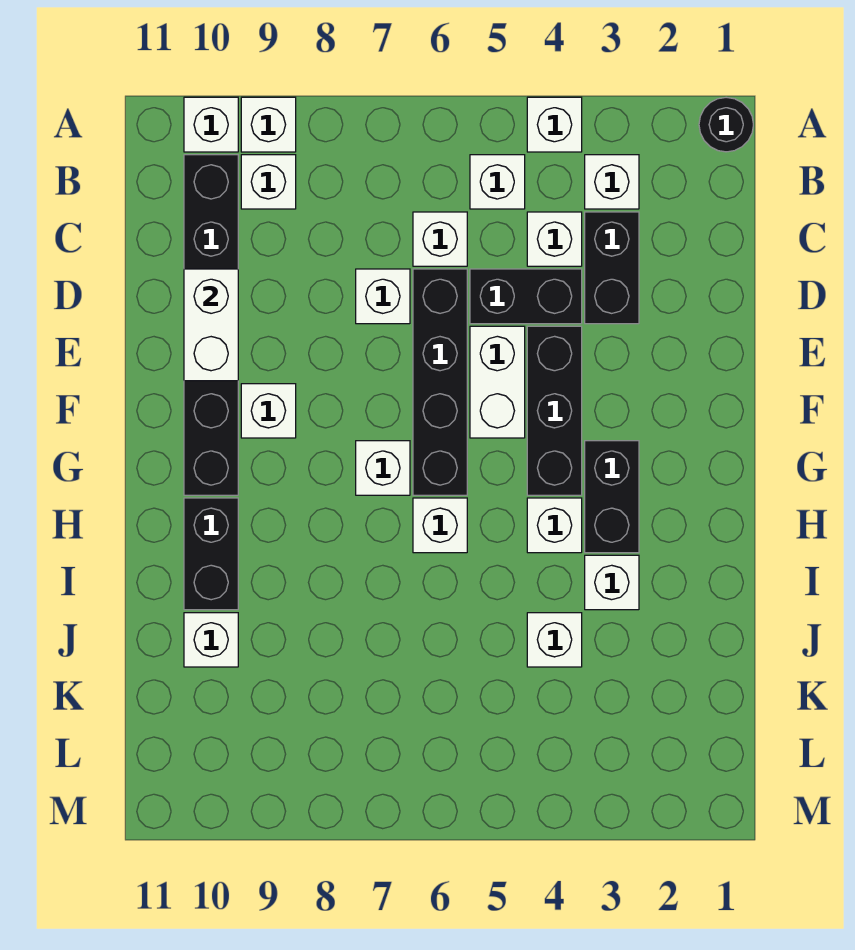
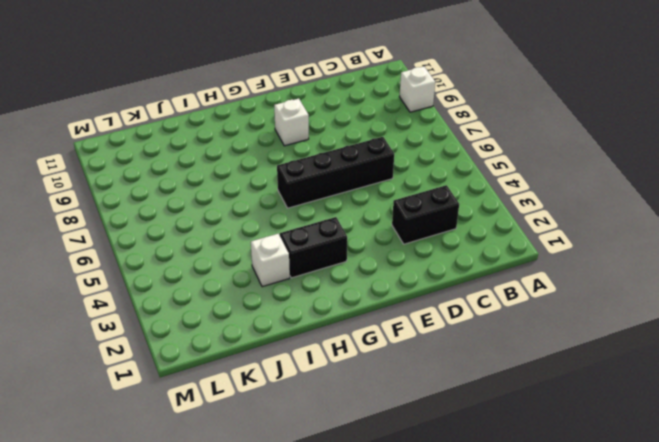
none -> black 1x1 round brick [699,97,753,152]
none -> white 1x1 brick [527,97,582,152]
none -> white 1x1 brick [184,97,238,152]

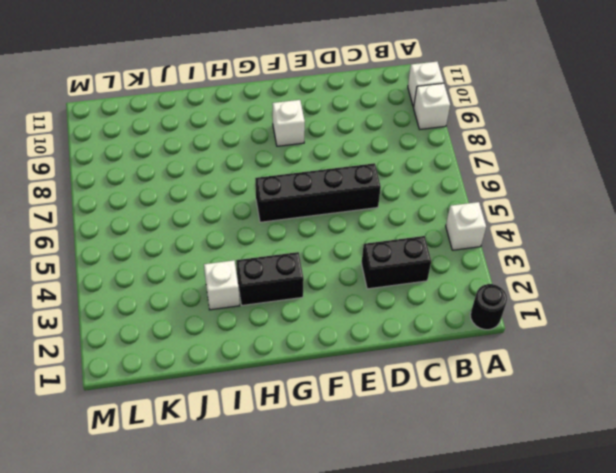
none -> white 1x1 brick [585,155,639,209]
none -> white 1x1 brick [470,155,525,209]
none -> white 1x1 brick [241,155,296,209]

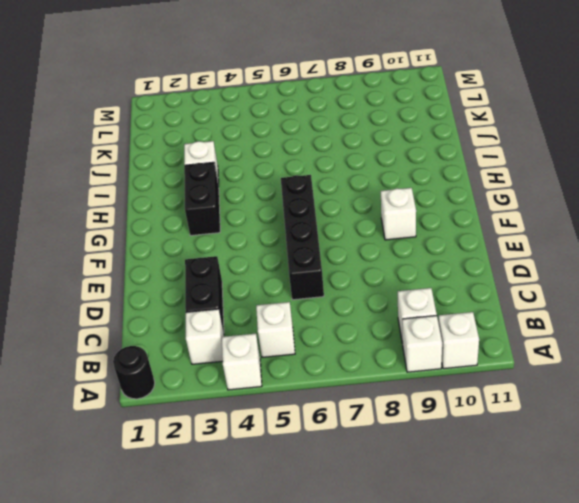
none -> black 1x6 brick [184,155,238,495]
none -> white 1x1 brick [527,212,582,266]
none -> white 1x1 brick [413,212,467,266]

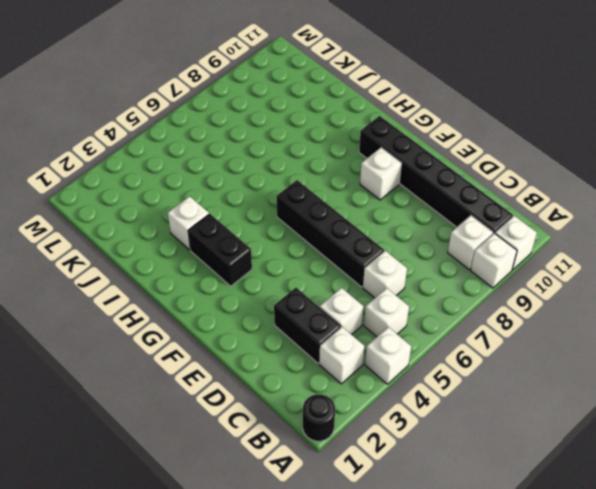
none -> black 1x2 brick [470,269,582,324]
none -> white 1x1 brick [356,269,410,324]
none -> black 1x3 brick [527,326,582,495]

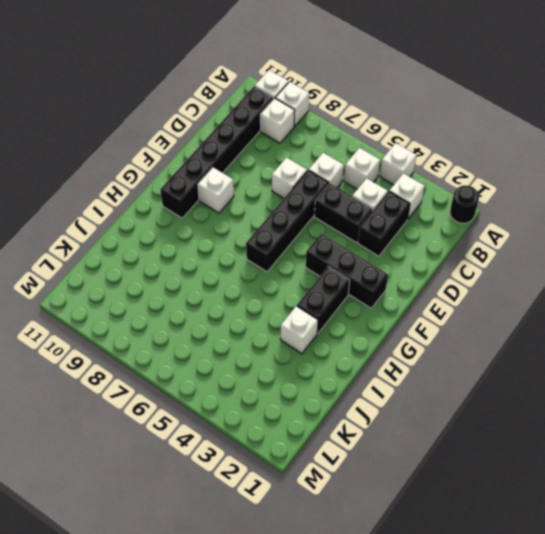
black 1x3 brick [306,234,388,308] -> black 1x3 brick turned to [527,326,582,495]
none -> white 1x2 brick [470,326,525,438]
none -> white 1x1 brick [356,441,410,495]
none -> white 1x1 brick [527,498,582,553]

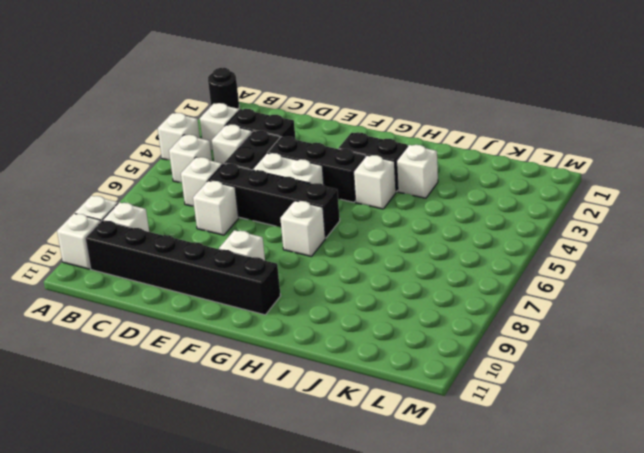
none -> white 1x1 brick [413,498,467,553]
none -> black 1x2 brick [184,498,238,610]
none -> white 1x1 brick [527,613,582,667]

